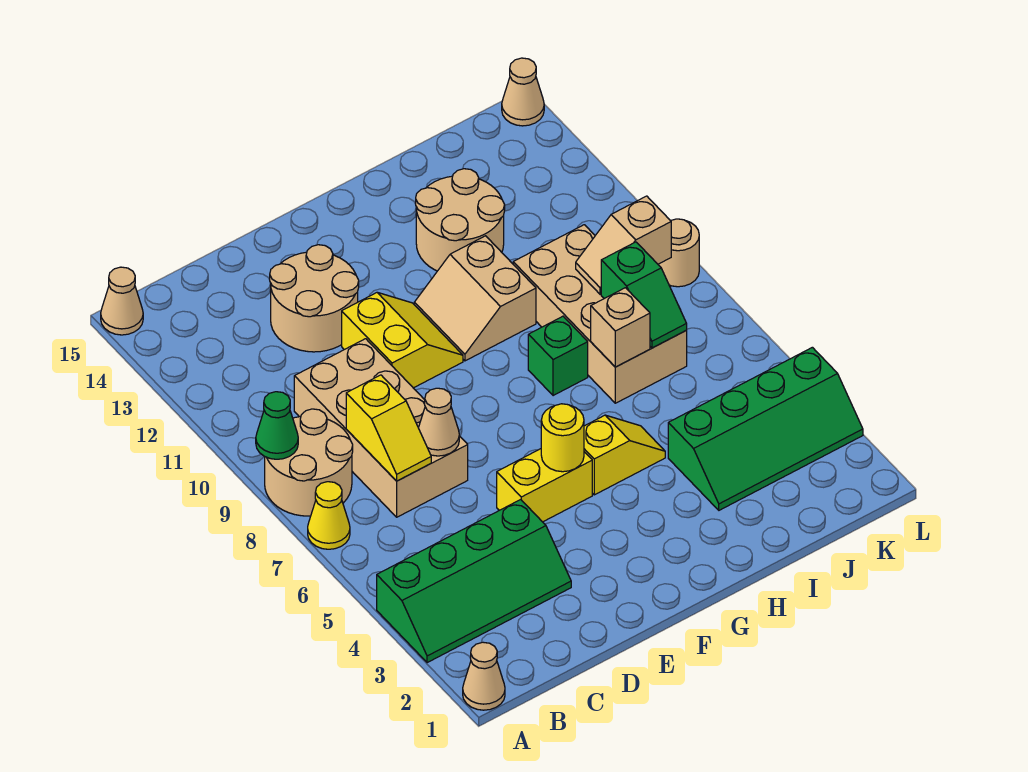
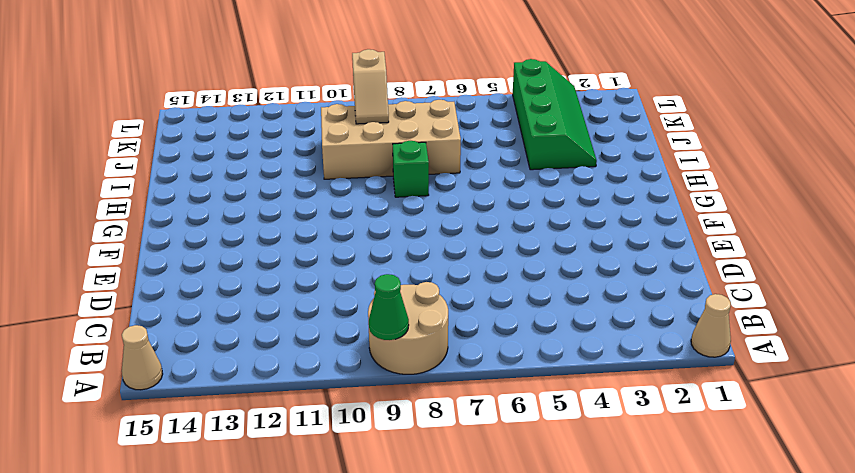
none -> green 2x4 slope [377,500,571,663]
none -> yellow 1x1 cone [308,482,350,549]
none -> tan 2x4 brick [294,339,468,517]

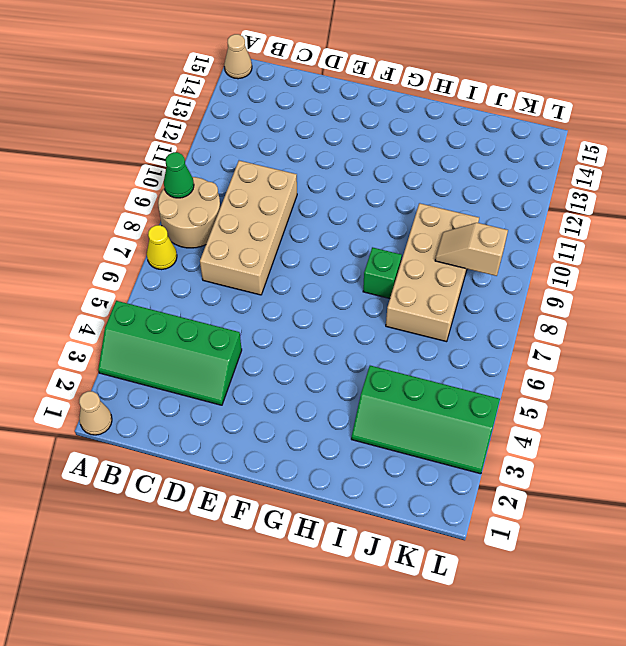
none -> tan 2x2 round brick [270,245,359,352]
none -> yellow 1x2 brick [497,449,592,522]
none -> yellow 2x2 slope [342,293,463,388]

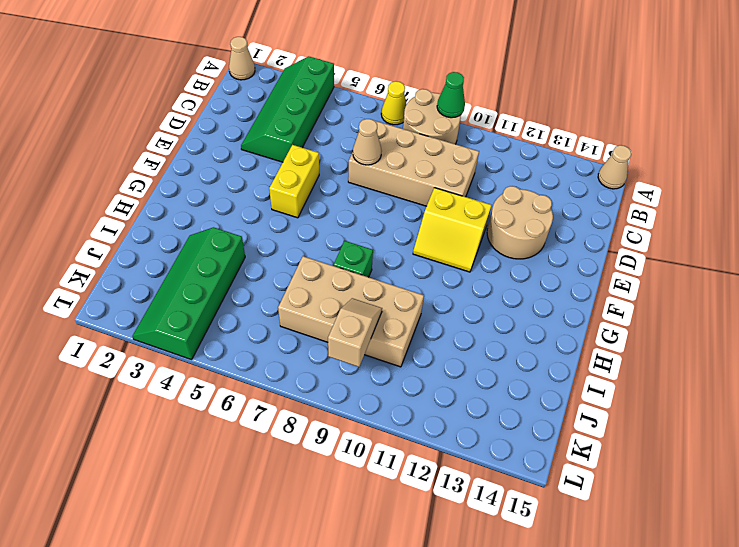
none -> yellow 1x2 slope [584,415,665,495]
none -> tan 2x2 slope [414,236,536,361]
none -> tan 2x2 round brick [416,169,505,271]

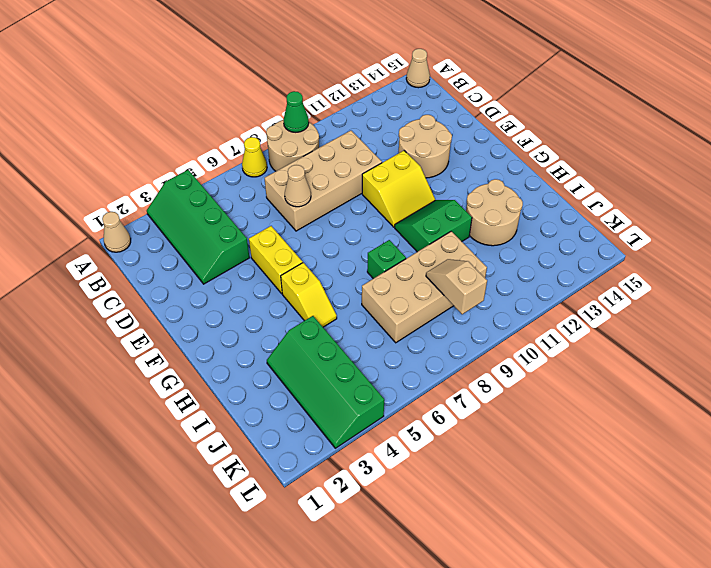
green 2x2 slope [395,200,472,252] -> tan 2x2 slope [414,236,536,361]
none -> tan 1x1 round brick [658,219,699,287]
none -> tan 1x1 cone [502,58,544,126]
none -> yellow 1x2 slope [346,375,431,481]

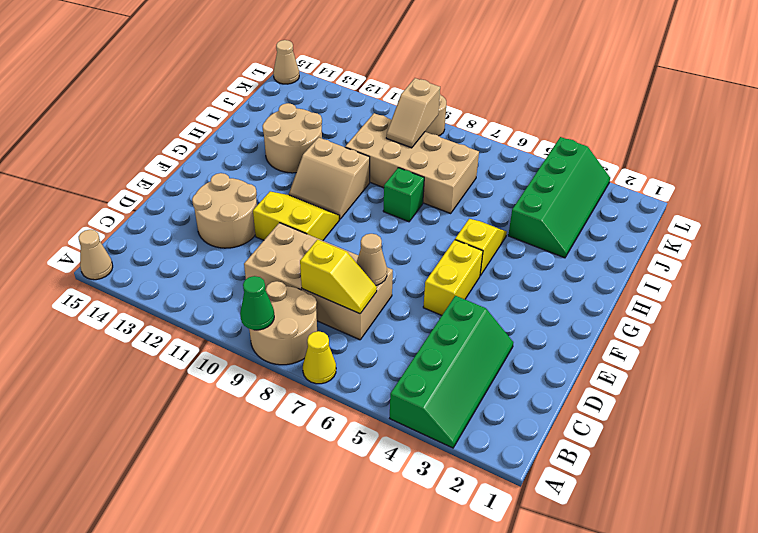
none -> tan 1x1 cone [463,642,505,710]
none -> yellow 1x1 round brick [541,404,584,472]
none -> tan 1x1 brick [591,288,650,367]

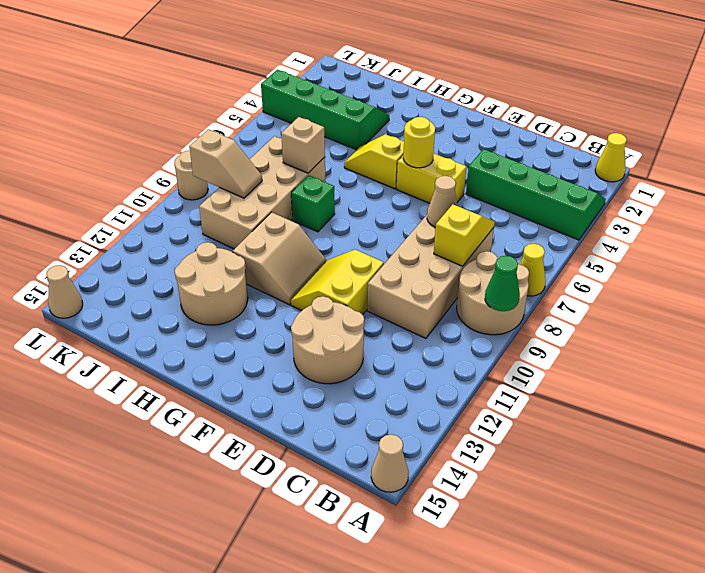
yellow 1x1 cone [595,133,627,182] -> tan 1x1 cone [463,642,505,710]
none -> green 1x2 slope [601,242,687,348]

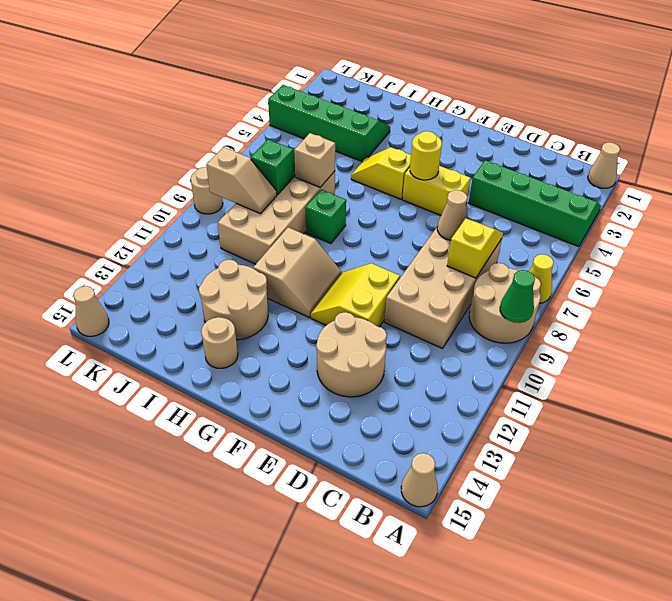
tan 1x1 round brick [201,317,238,368] -> none

